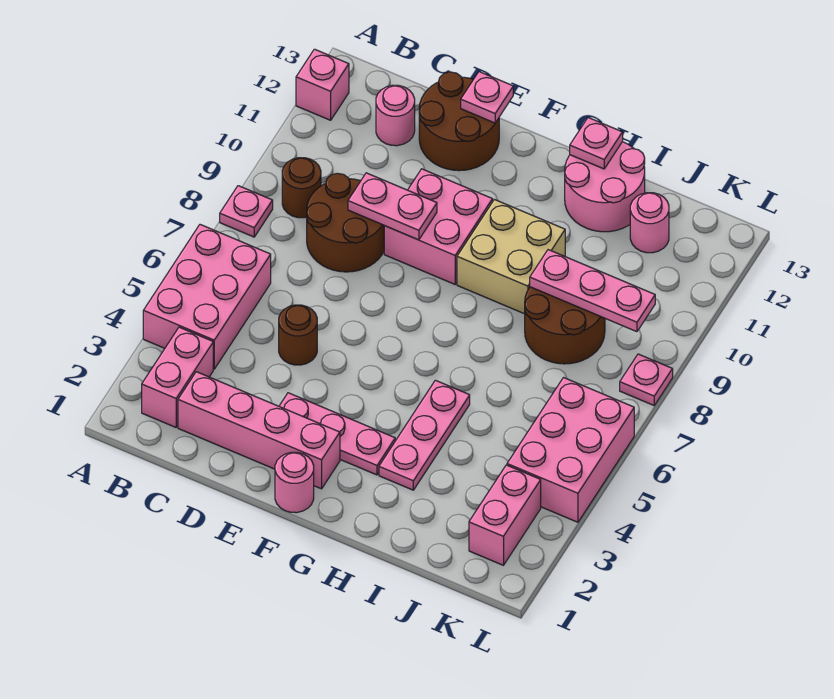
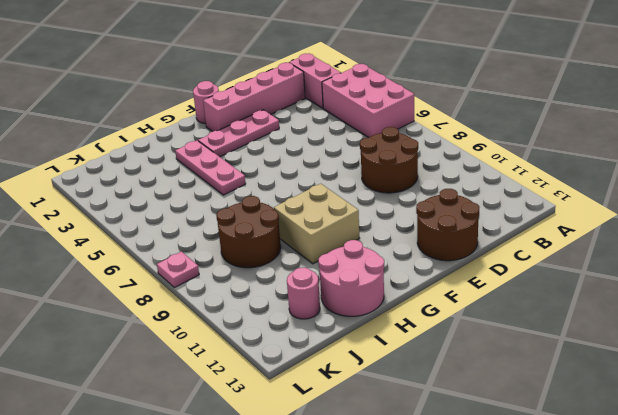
none -> pink 1x1 plate [220,186,273,237]
none -> pink 1x1 brick [296,49,349,120]
none -> brown 1x1 round brick [282,158,321,218]

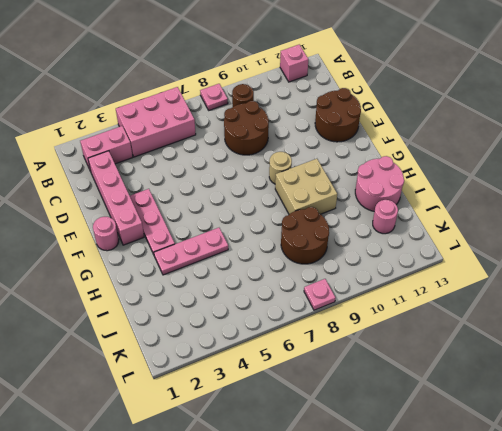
tan 1x1 round brick [269,152,292,184] -> pink 2x2 brick [384,169,493,284]
none -> pink 1x1 round brick [376,85,415,146]
none -> brown 1x1 round brick [279,305,317,365]
none -> pink 1x2 brick [469,465,541,565]

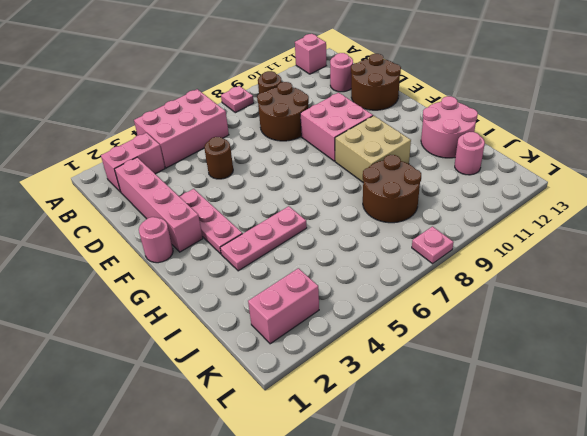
none -> pink 2x3 brick [507,378,634,522]
none -> pink 1x2 plate [348,173,437,240]
none -> pink 1x1 plate [461,72,513,123]

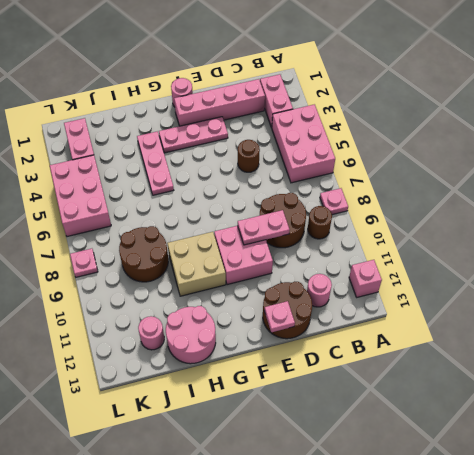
none -> pink 1x1 plate [570,118,623,169]
none -> pink 1x3 plate [530,250,655,332]

